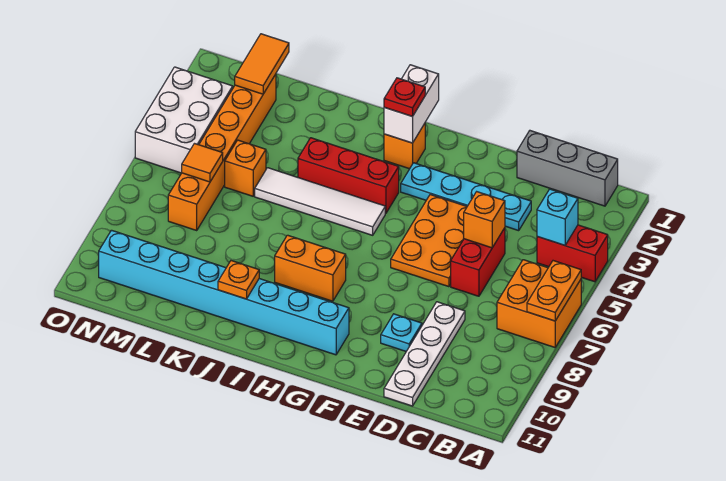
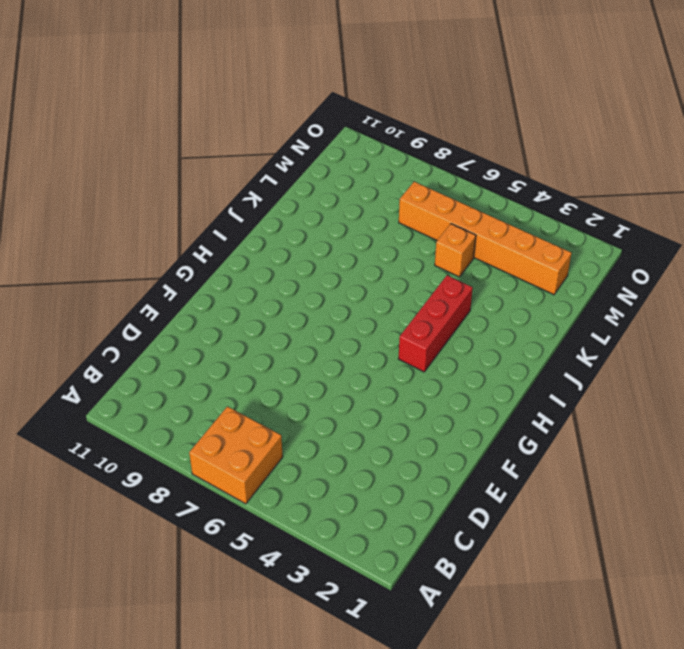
none -> red 1x2 brick [537,225,608,282]
none -> grey 1x3 brick [517,131,618,206]
none -> cyan 1x4 plate [401,163,531,231]

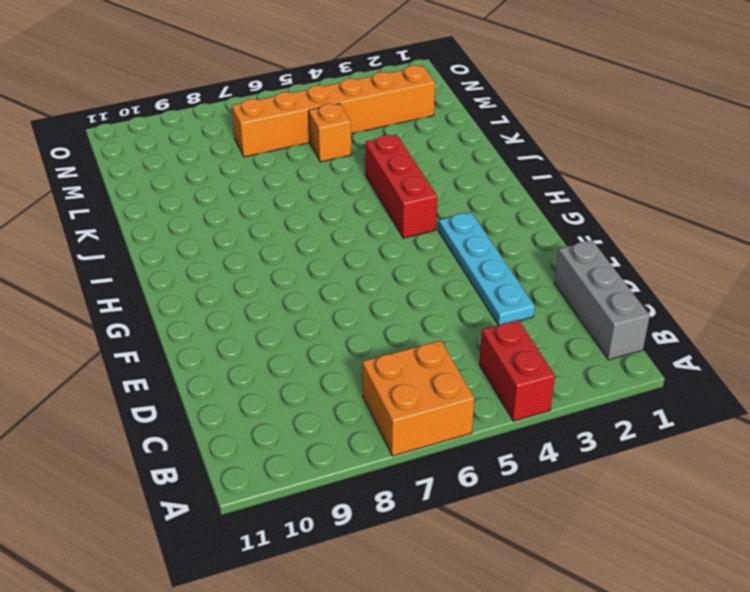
none -> red 1x2 brick [451,228,505,296]
none -> white 1x4 plate [384,302,465,406]
none -> orange 2x3 plate [391,195,467,287]

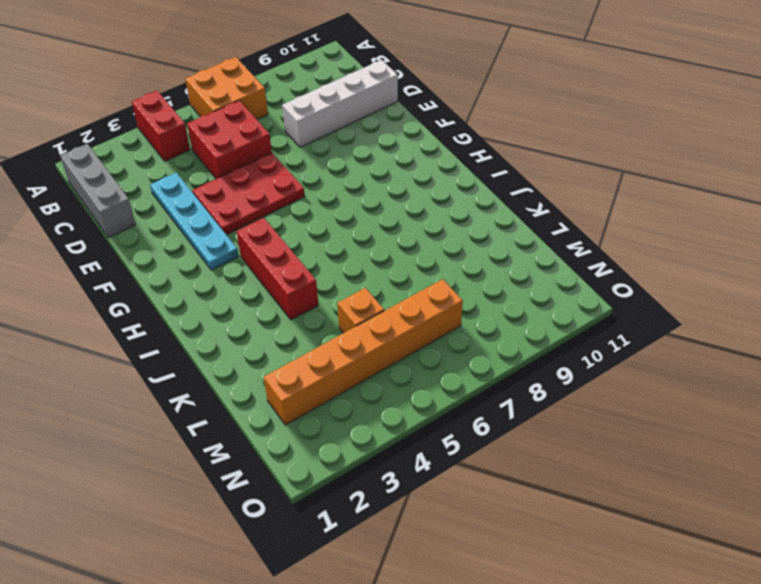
red 2x2 brick [187,100,272,179] -> red 1x2 brick [451,228,505,296]
white 1x4 brick [282,60,398,147] -> white 1x4 plate [384,302,465,406]
red 2x3 plate [193,153,305,235] -> orange 2x3 plate [391,195,467,287]
none -> cyan 1x1 plate [381,314,422,351]
none -> cyan 1x8 brick [99,230,349,355]
none -> orange 1x1 brick [384,124,425,169]

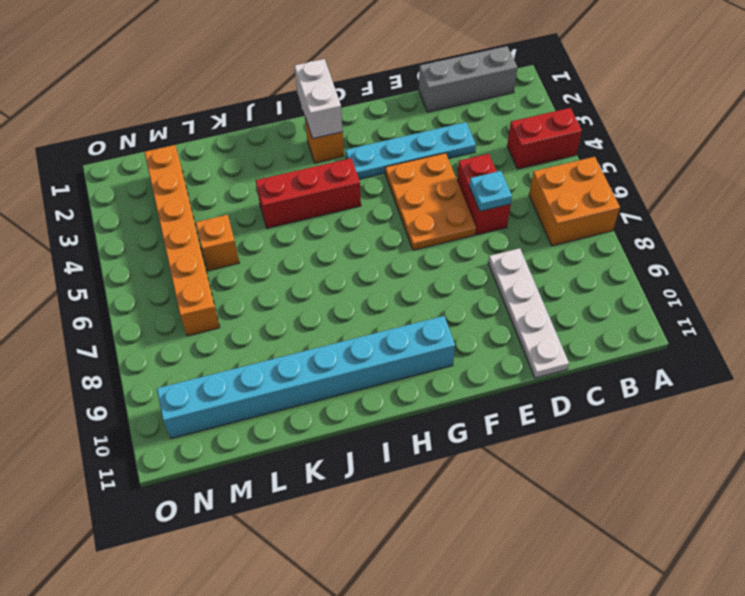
cyan 1x1 plate [469,171,512,211] -> cyan 1x1 plate moved to [381,314,422,351]
none -> white 1x4 tile [255,168,385,235]
none -> orange 1x2 brick [275,235,346,301]
none -> white 2x3 brick [135,67,233,173]

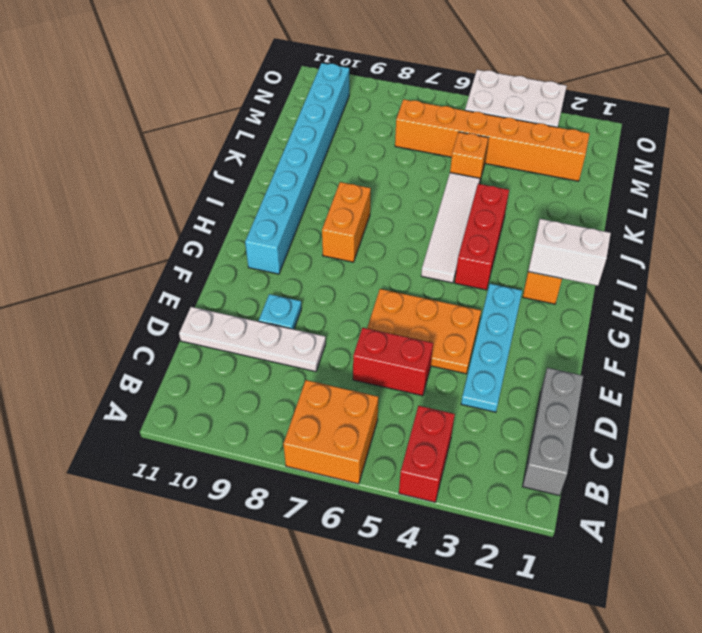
none -> orange 1x2 plate [527,261,581,321]
none -> cyan 1x1 brick [537,189,578,245]
none -> orange 1x1 brick [464,192,505,248]

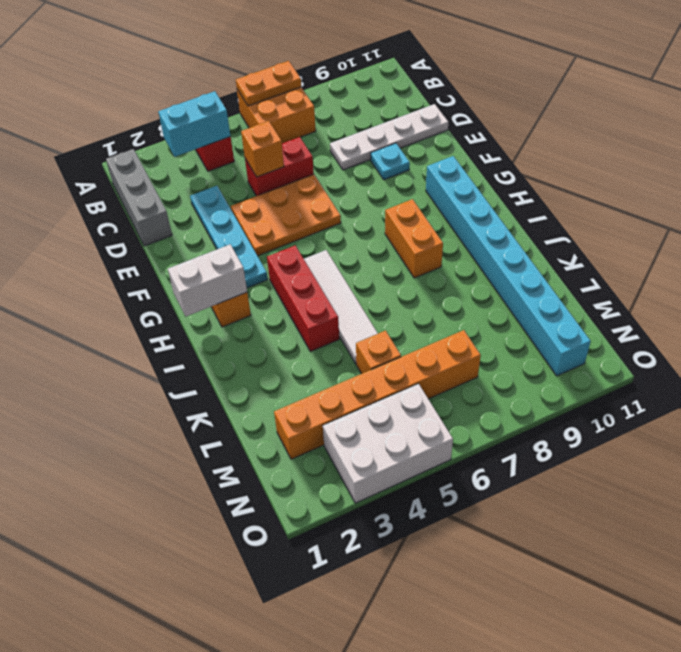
cyan 1x2 brick [158,91,230,157] -> cyan 1x1 brick [537,189,578,245]
none -> orange 1x1 plate [218,261,259,299]
none -> orange 1x2 tile [235,34,289,94]
none -> orange 1x1 tile [182,144,223,182]

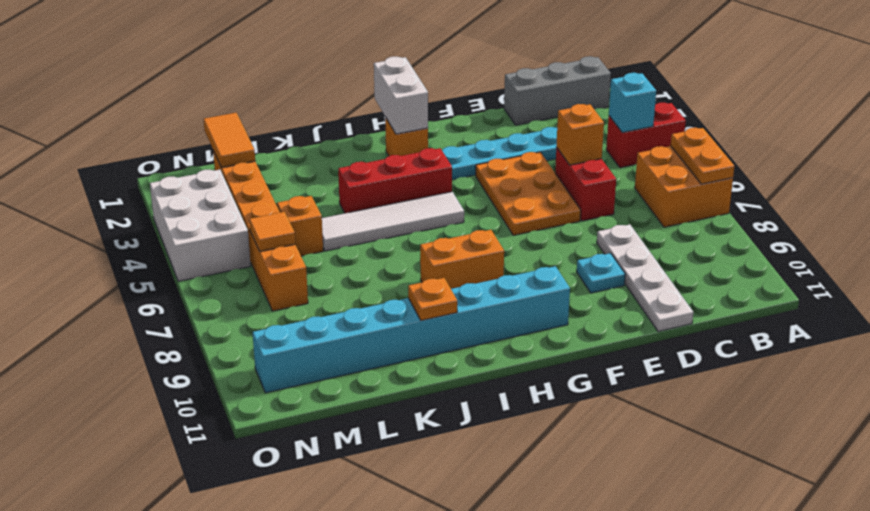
none -> red 1x1 plate [384,78,425,116]

